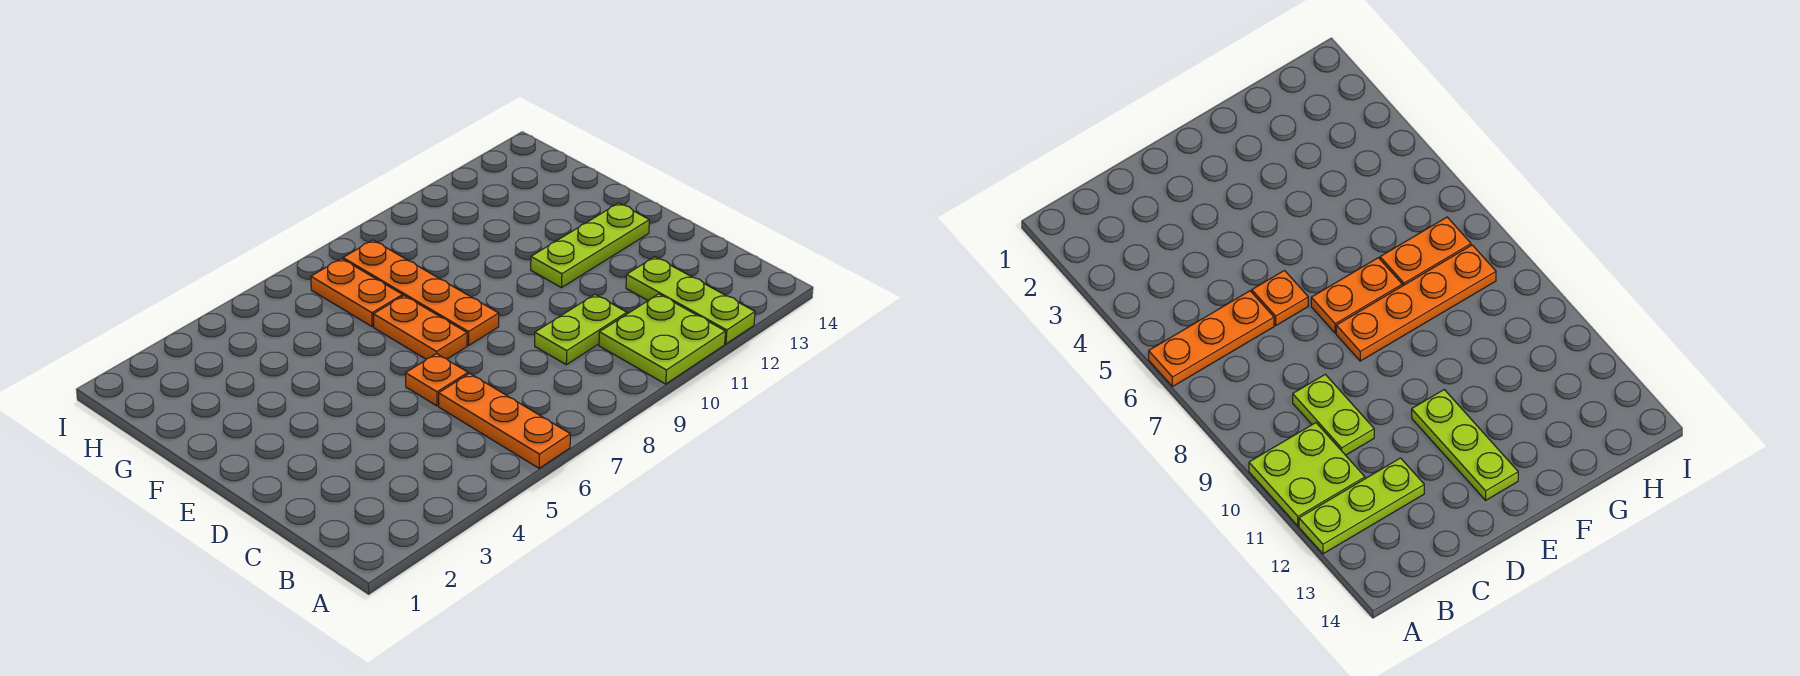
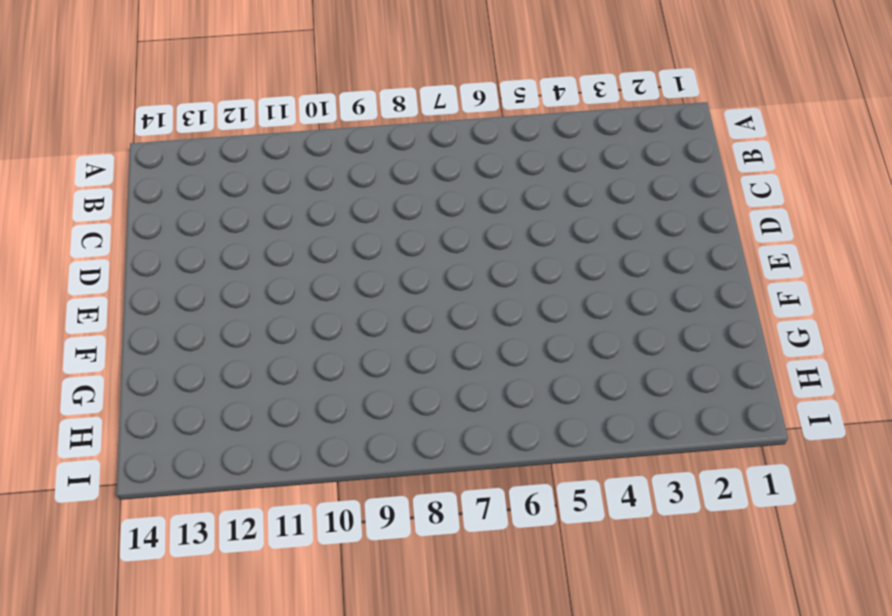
none -> orange 1x3 plate [439,373,570,468]
none -> lime 2x2 plate [599,294,725,384]

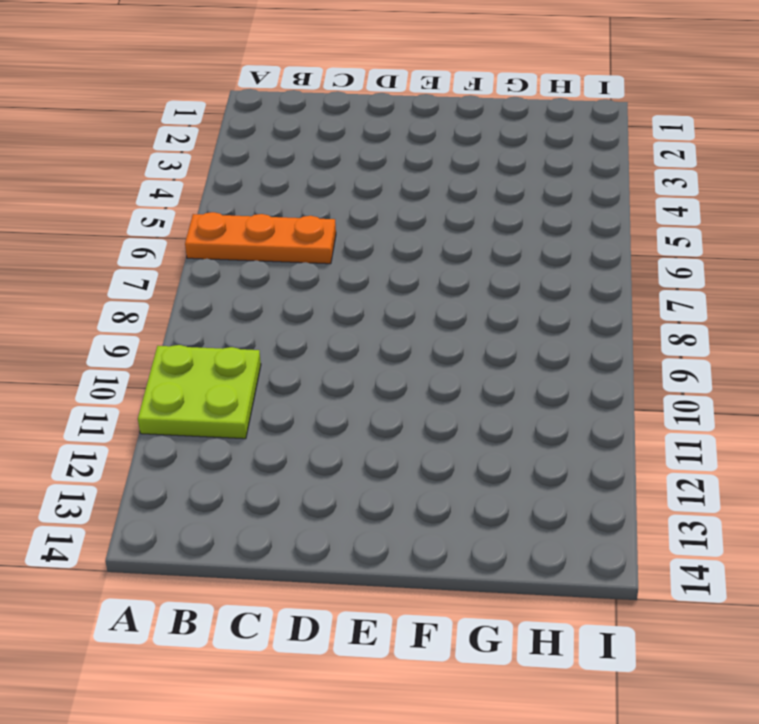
none -> lime 1x3 plate [626,257,755,344]
none -> lime 1x2 plate [535,295,627,365]

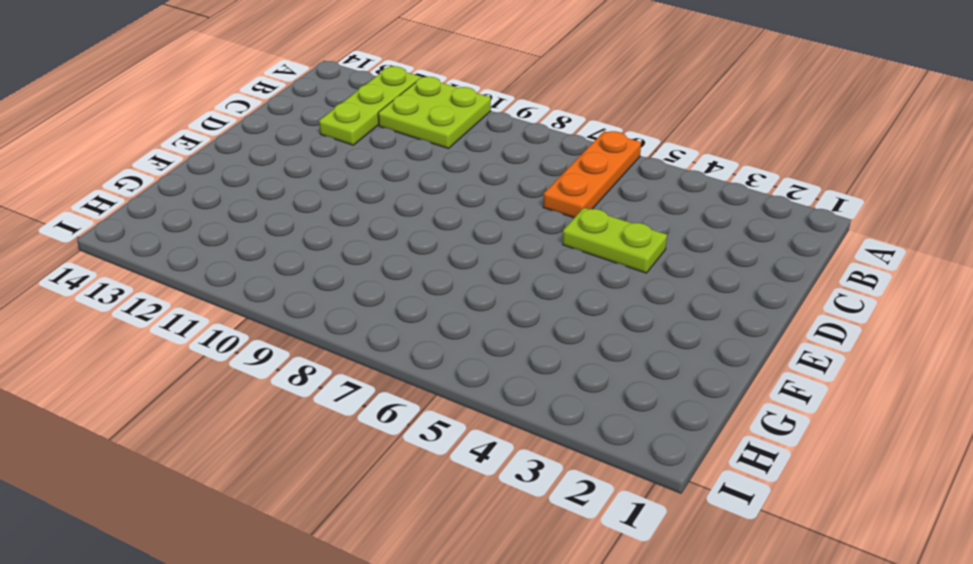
lime 1x2 plate [563,208,667,273] -> lime 1x2 plate moved to [535,295,627,365]
none -> orange 1x1 plate [405,354,468,406]
none -> orange 1x2 plate [373,296,467,359]

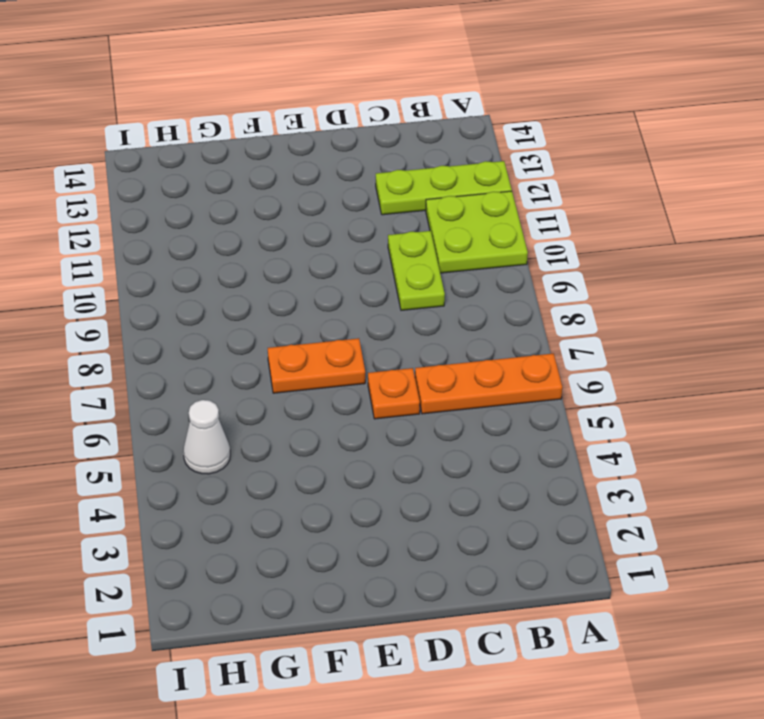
white 1x1 cone [183,400,230,474] -> none
none -> orange 1x4 plate [343,240,499,346]
none -> lime 1x3 plate [531,203,649,288]

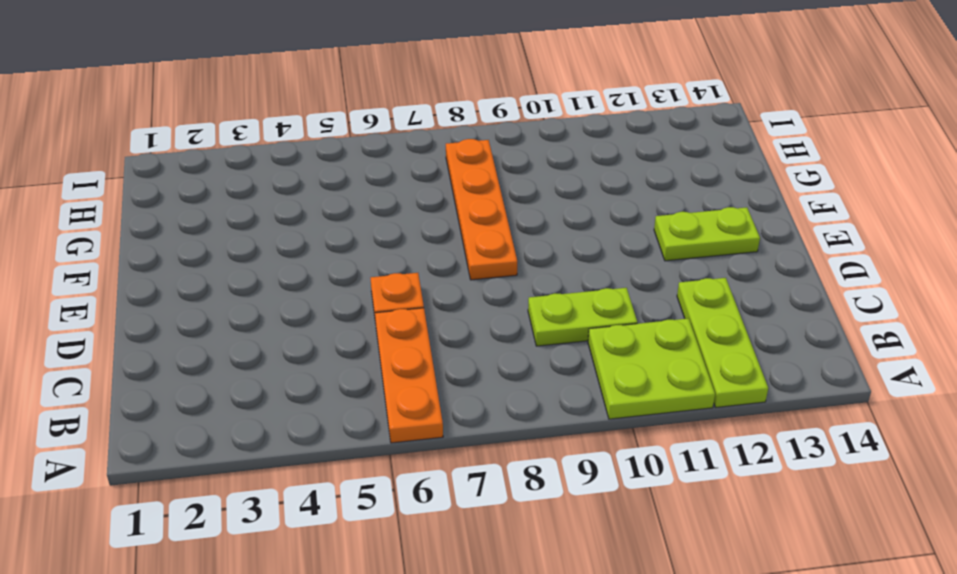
lime 1x2 plate [654,207,760,261] -> lime 1x3 plate [531,203,649,288]
none -> orange 1x2 plate [373,296,467,359]
none -> orange 1x2 plate [311,259,403,327]

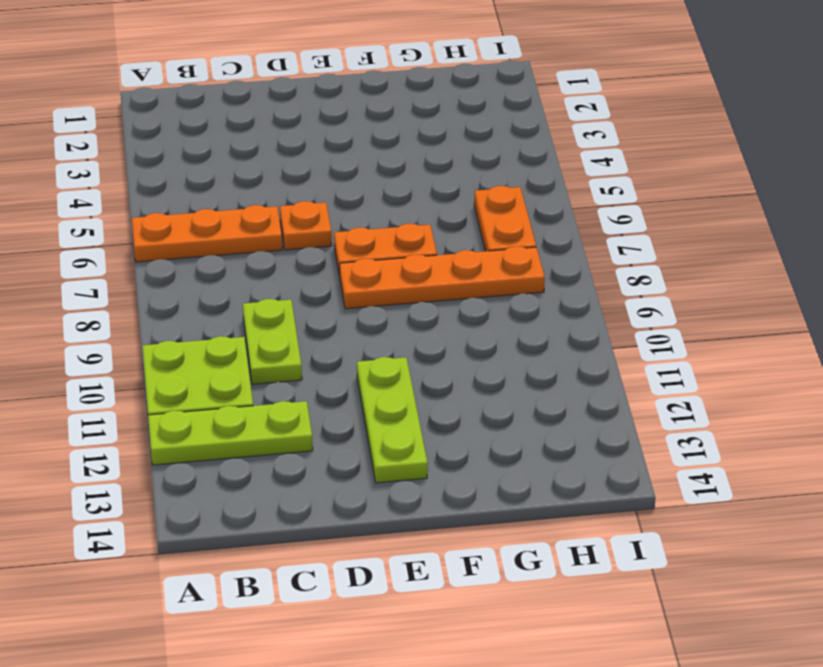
orange 1x2 plate [474,186,536,251] -> orange 1x2 plate turned to [311,259,403,327]

